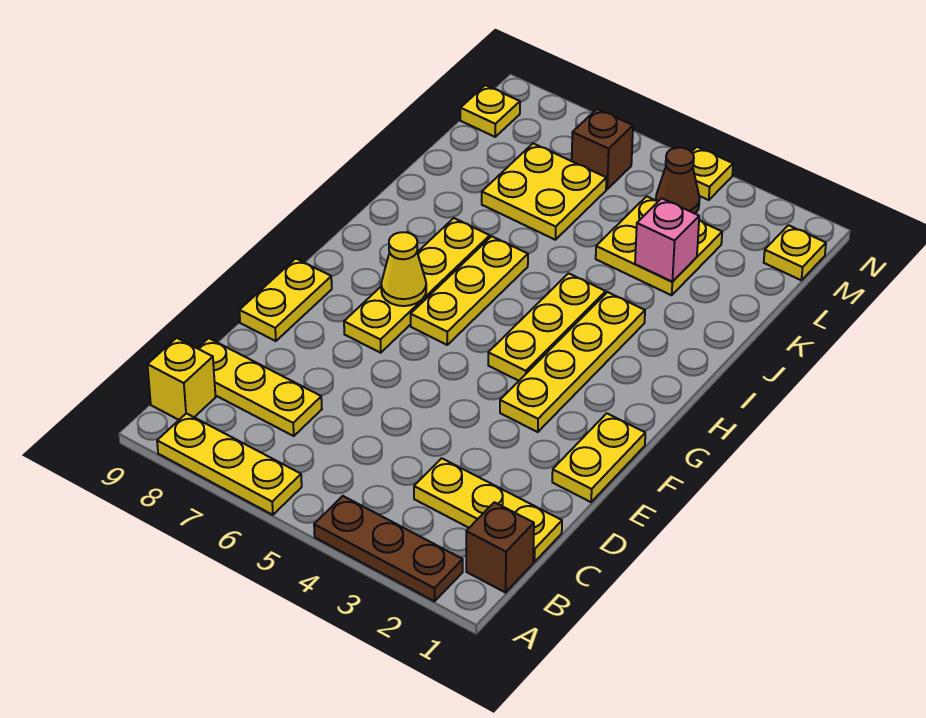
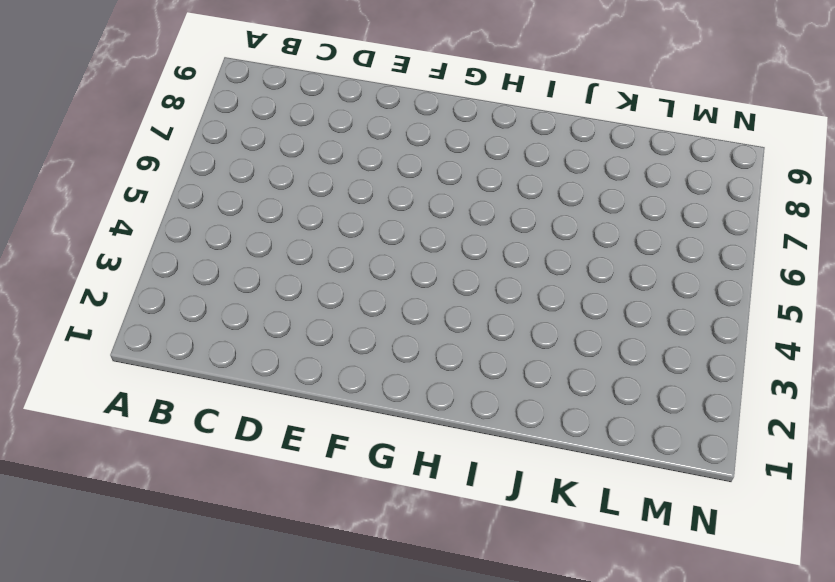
none -> brown 1x3 plate [314,496,463,601]
none -> yellow 1x3 plate [157,413,302,515]
none -> brown 1x1 brick [466,502,534,593]

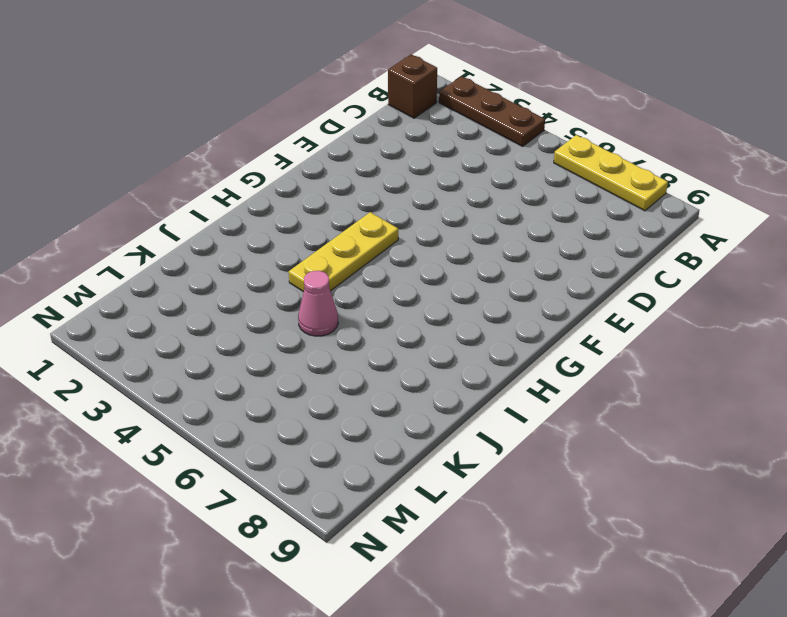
pink 1x1 cone [298,271,338,336] -> none
none -> yellow 1x1 brick [147,338,216,420]
none -> yellow 1x3 plate [414,458,562,562]
none -> yellow 1x3 plate [197,338,322,436]

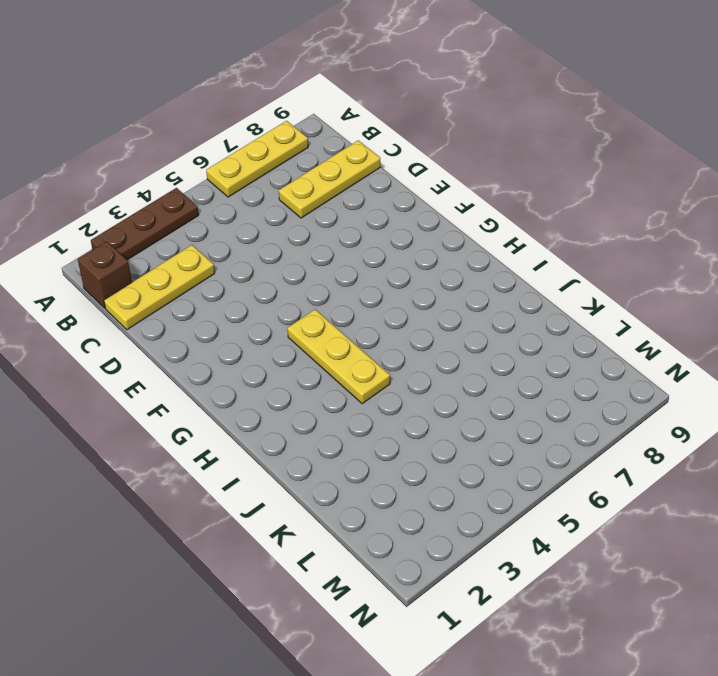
none -> yellow 1x1 brick [147,338,216,420]
none -> yellow 1x2 plate [552,413,645,502]
none -> yellow 1x2 plate [239,258,332,341]

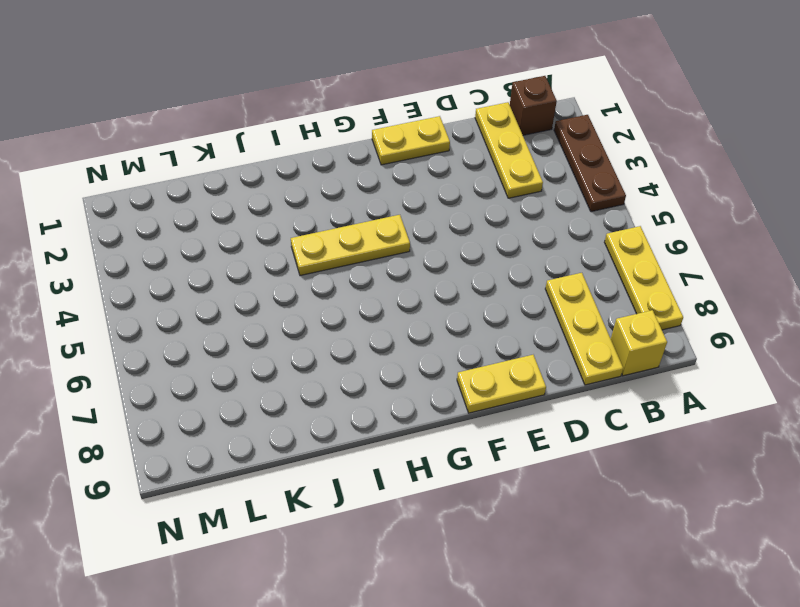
none -> yellow 1x4 plate [500,292,645,432]
none -> yellow 1x4 plate [344,218,490,353]
none -> yellow 1x3 plate [411,236,528,345]

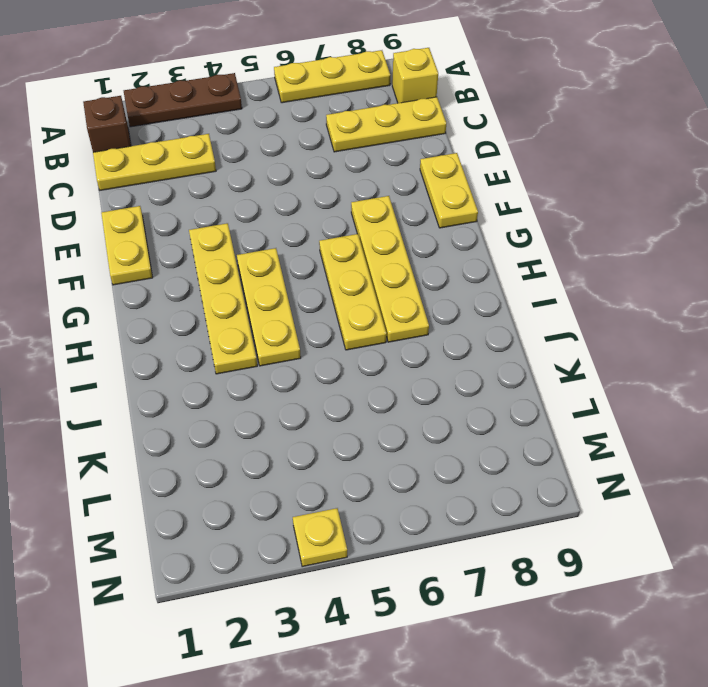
none -> yellow 2x2 plate [596,196,722,295]
none -> yellow 2x2 plate [482,143,606,240]
none -> yellow 1x1 plate [764,225,826,280]

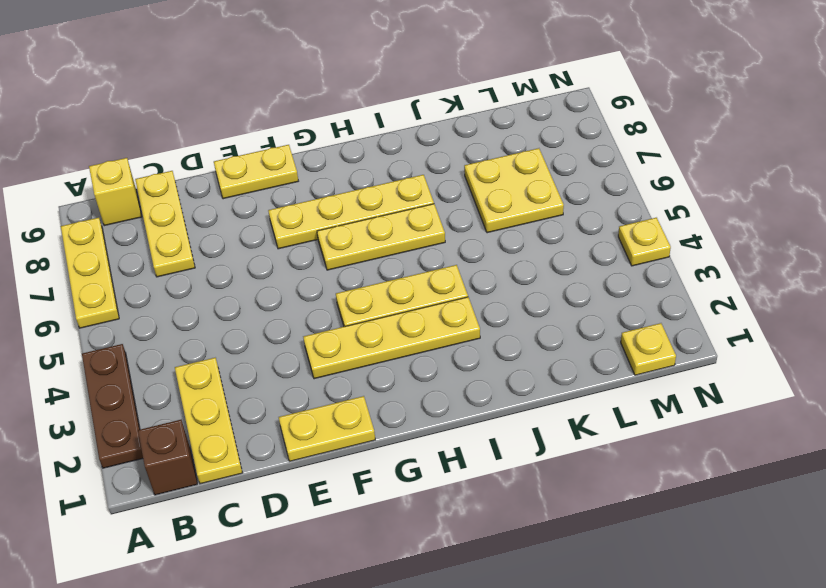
none -> yellow 2x2 plate [596,196,722,295]
none -> brown 1x1 cone [656,148,700,214]
none -> brown 1x1 brick [572,109,633,189]

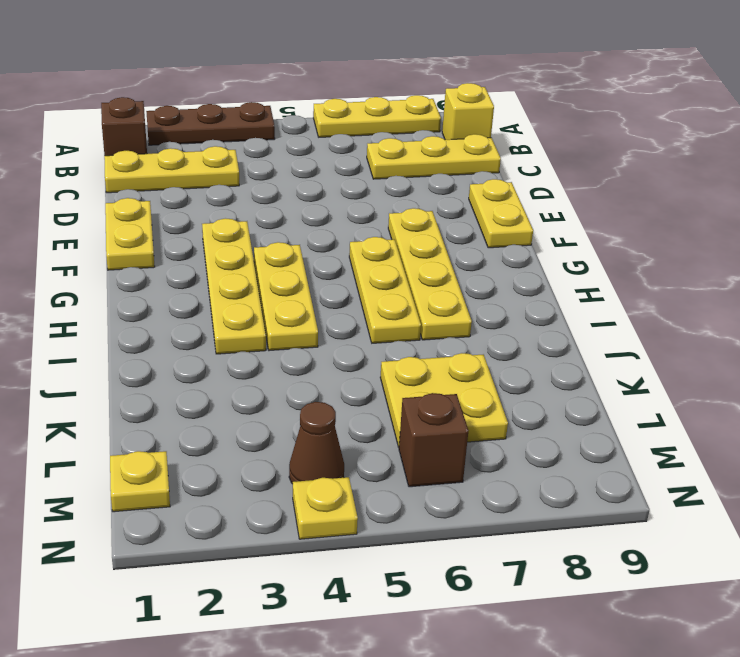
none -> yellow 2x2 plate [596,196,722,295]
none -> yellow 1x1 plate [460,85,520,137]
none -> yellow 1x1 cone [381,232,426,306]

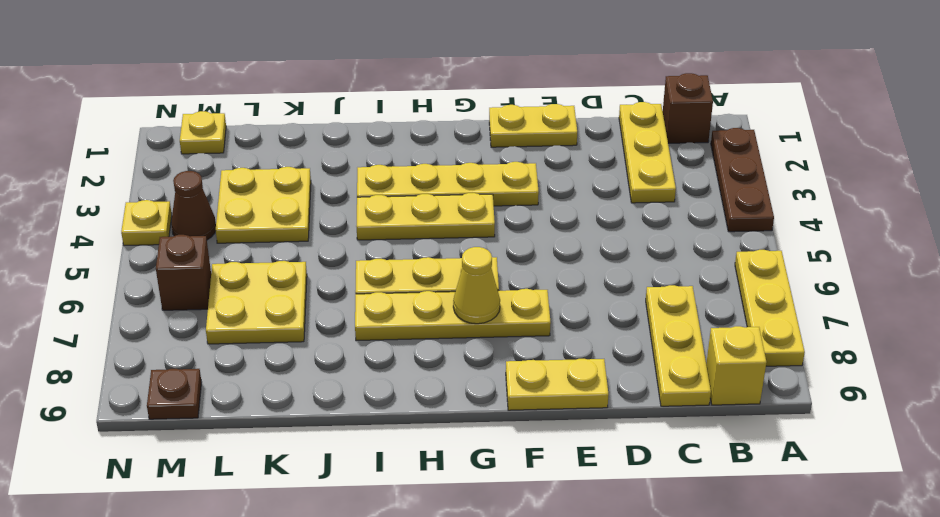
brown 1x1 plate [147,369,202,419] -> yellow 1x1 plate [460,85,520,137]
none -> pink 1x1 brick [635,198,699,281]

